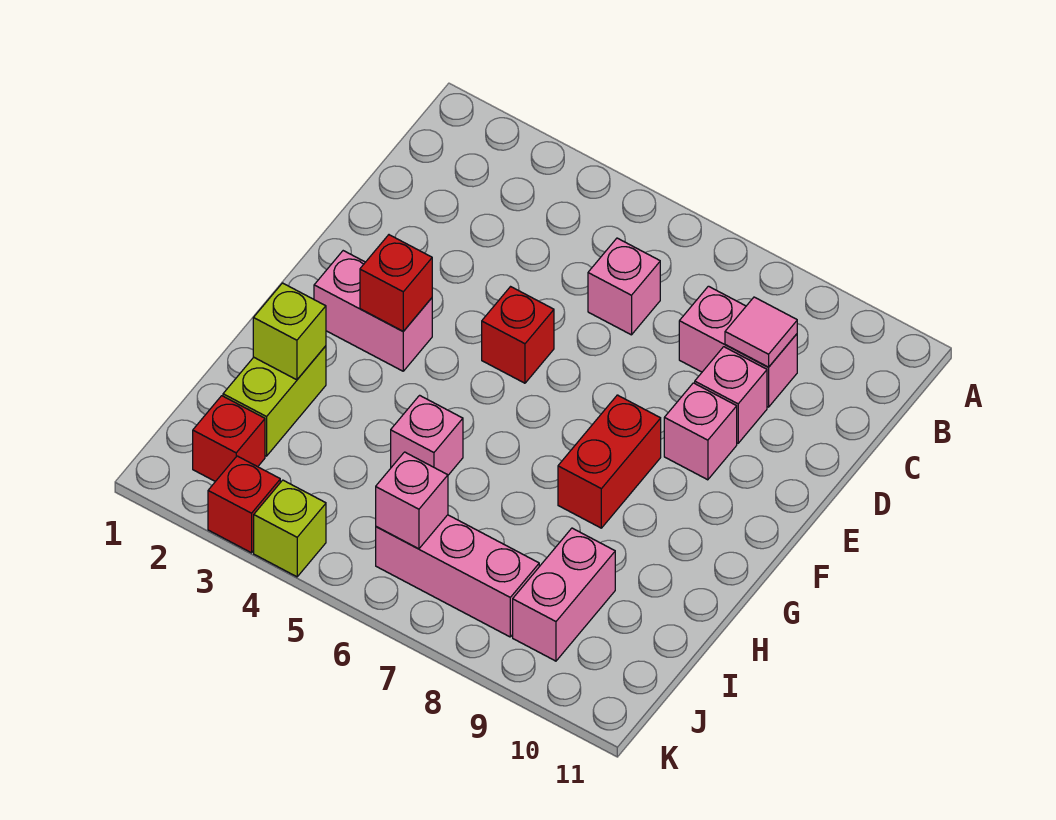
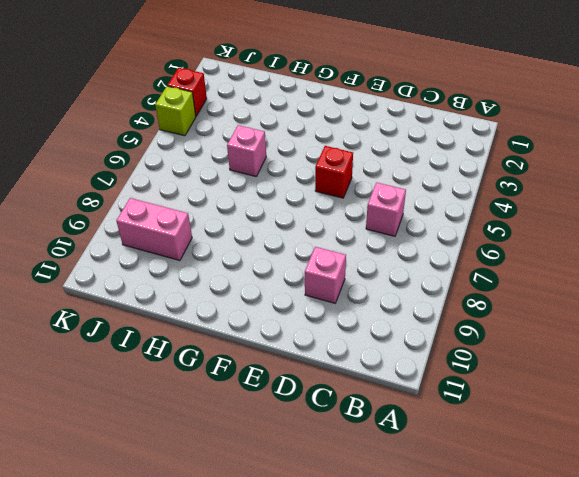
none -> pink 1x2 brick [679,286,797,407]
none -> pink 1x1 brick [664,383,737,480]
none -> pink 1x2 brick [314,251,432,371]

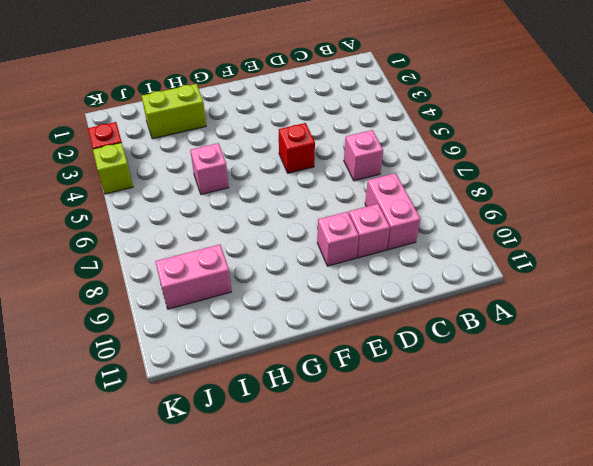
none -> pink 1x2 brick [314,251,432,371]
none -> red 1x2 brick [558,395,661,528]
none -> red 1x1 brick [193,396,265,481]

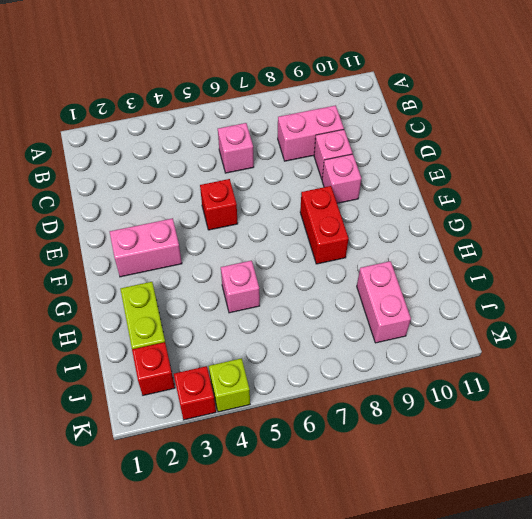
none -> pink 1x3 brick [376,515,539,637]
none -> pink 1x1 tile [725,297,797,367]
none -> red 1x1 brick [360,235,432,331]

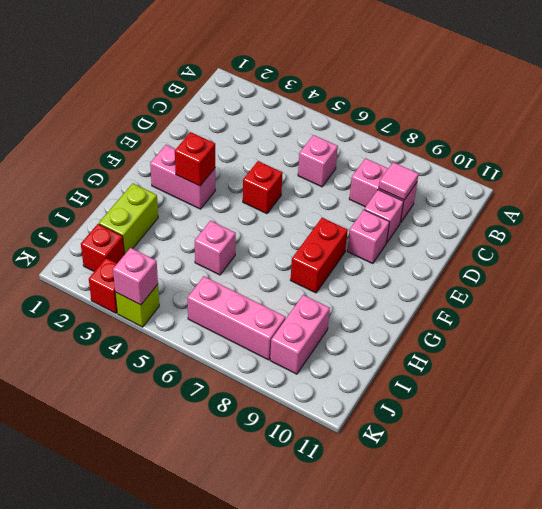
pink 1x1 brick [113,248,158,305] -> pink 1x1 brick moved to [376,452,448,549]
none -> lime 1x1 brick [253,283,326,380]

